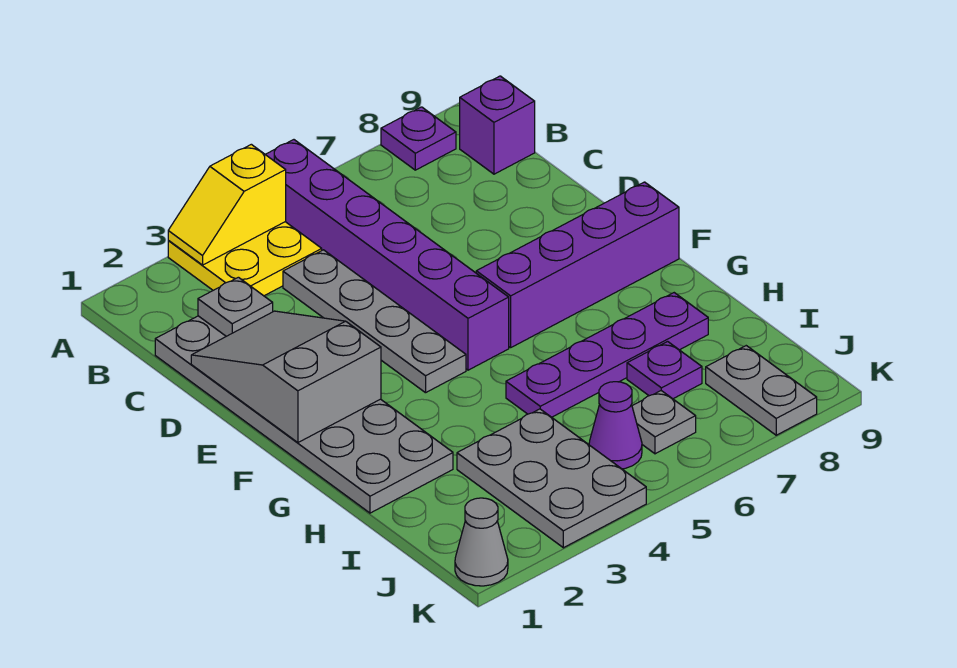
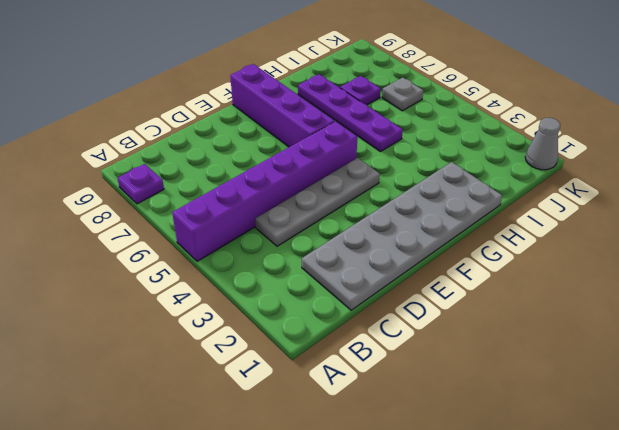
none -> yellow 2x2 plate [168,222,322,296]
none -> purple 1x1 brick [460,76,535,174]
none -> grey 2x3 plate [457,409,646,548]

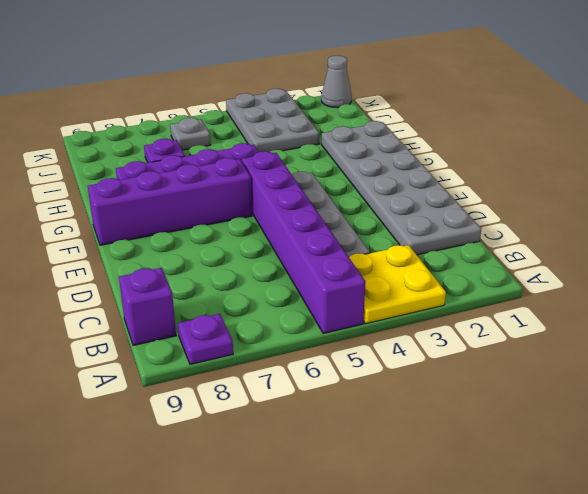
none -> purple 1x1 cone [589,382,642,469]
none -> grey 1x2 plate [706,346,817,435]
none -> yellow 1x2 slope [168,144,286,265]

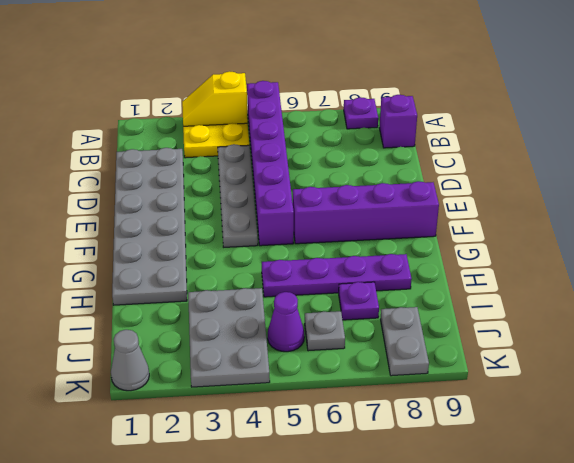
none -> grey 1x1 plate [198,277,273,336]
none -> grey 2x3 slope [191,311,381,443]

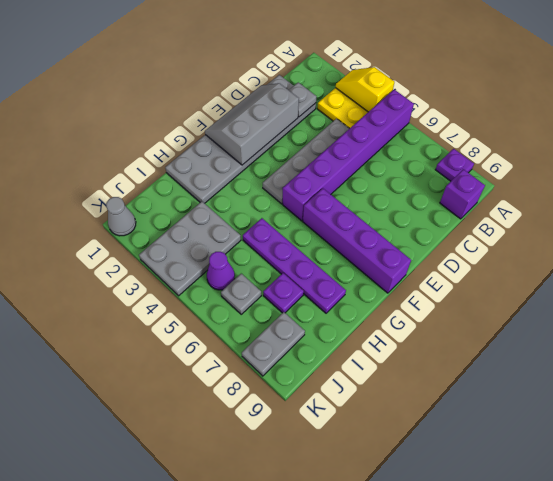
grey 2x3 slope [205,83,299,165] -> grey 2x3 slope turned to [191,311,381,443]

